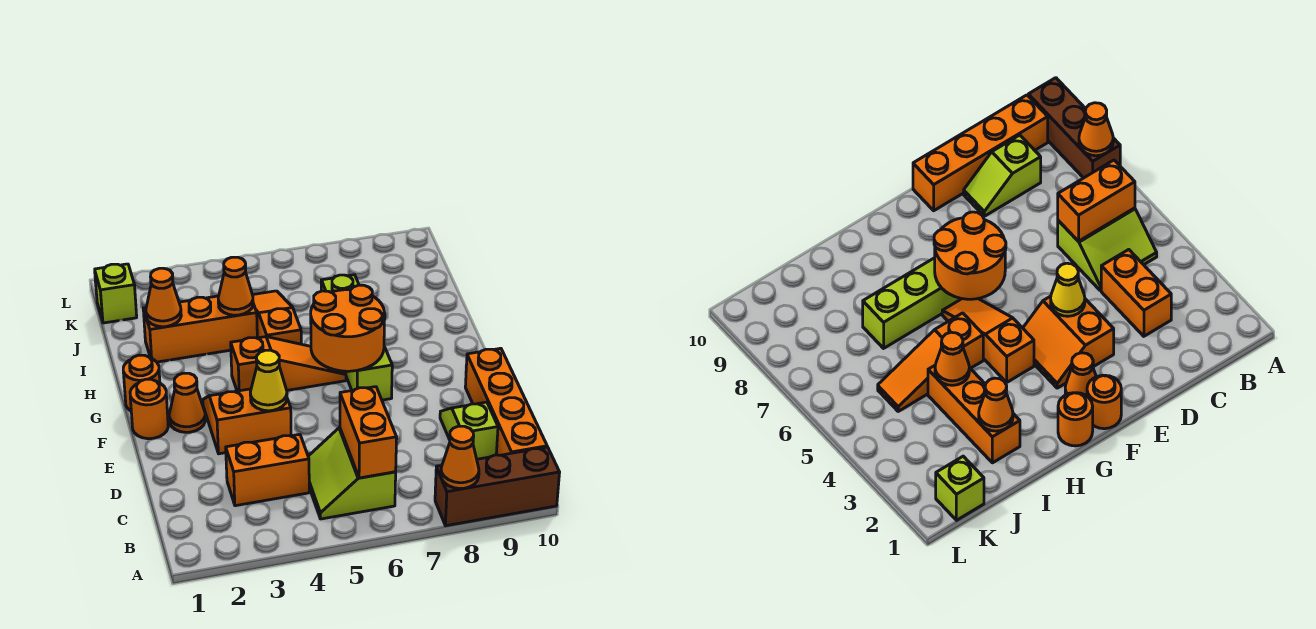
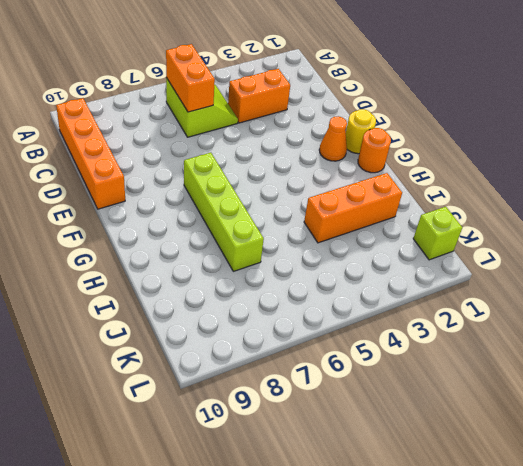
yellow 1x1 round brick [346,109,376,154] -> orange 1x1 round brick [130,379,168,439]
none -> brown 1x3 brick [435,447,560,526]
none -> lime 1x2 slope [440,402,498,459]
none -> orange 2x2 slope [203,389,291,454]

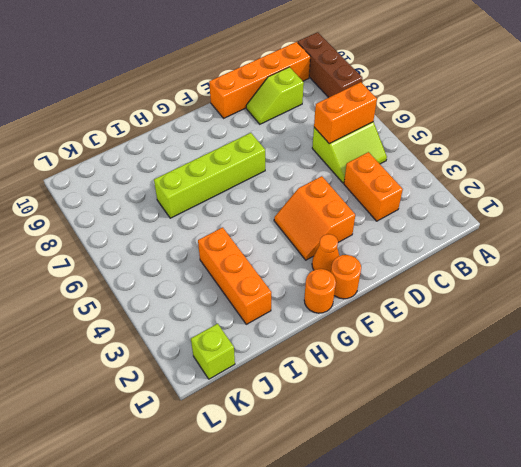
none -> orange 1x3 slope [231,337,346,391]
none -> orange 1x3 slope [253,291,301,344]
none -> orange 1x1 cone [441,426,479,489]

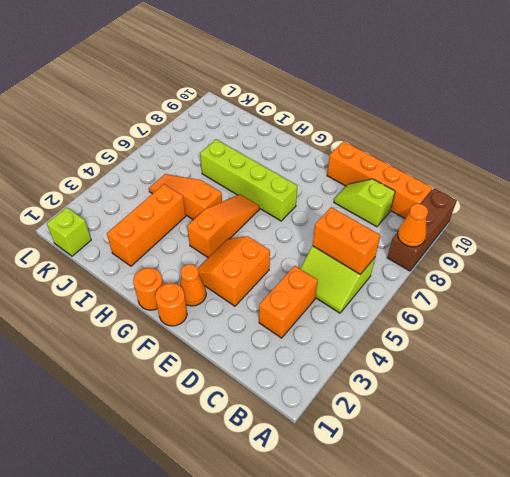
none -> yellow 1x1 cone [250,350,287,411]
none -> orange 2x2 round brick [311,285,385,371]
none -> orange 1x1 cone [146,268,181,327]

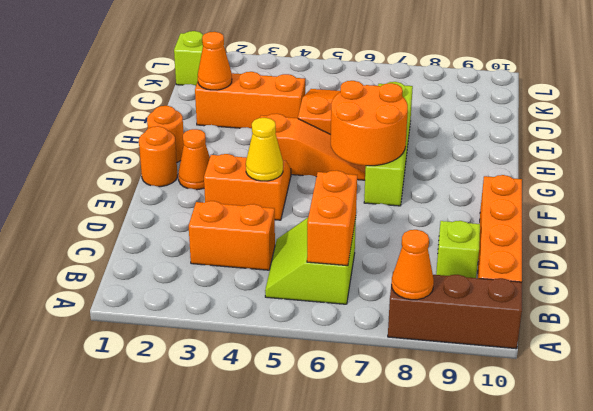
none -> orange 1x1 cone [218,257,253,315]

